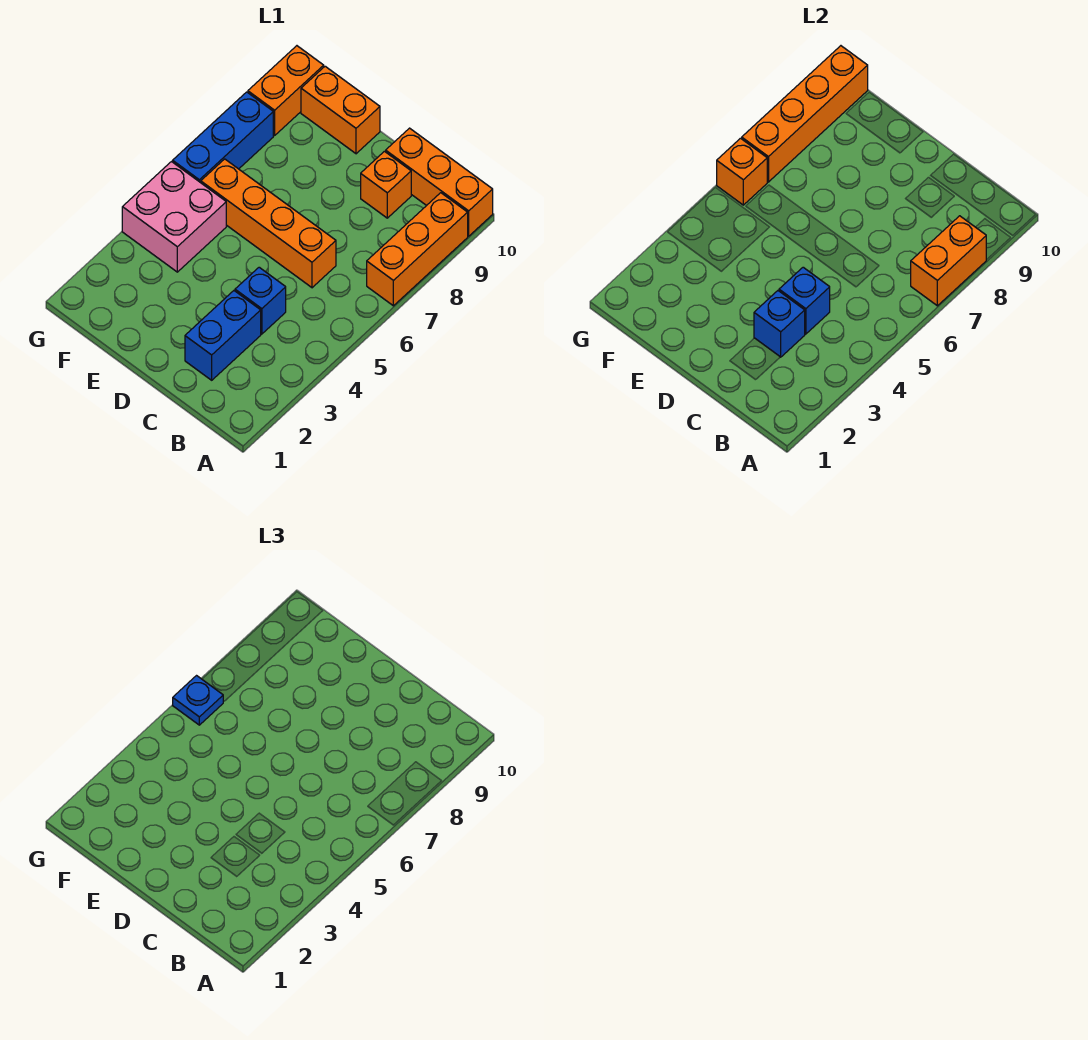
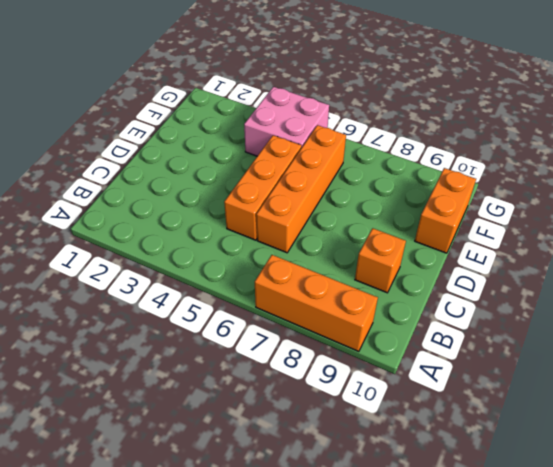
orange 1x3 brick [224,135,302,240] -> orange 1x3 brick moved to [386,128,493,236]
none -> blue 1x2 brick [185,291,261,380]
none -> blue 1x1 brick [235,267,286,334]
none -> blue 1x3 brick [173,92,273,183]

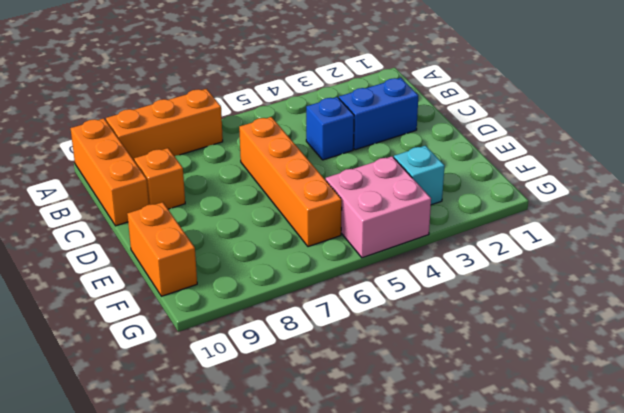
cyan 1x1 brick [394,146,445,205] -> none
none -> blue 1x3 brick [173,92,273,183]
none -> orange 1x2 brick [248,46,324,135]
none -> orange 1x2 brick [911,216,986,306]

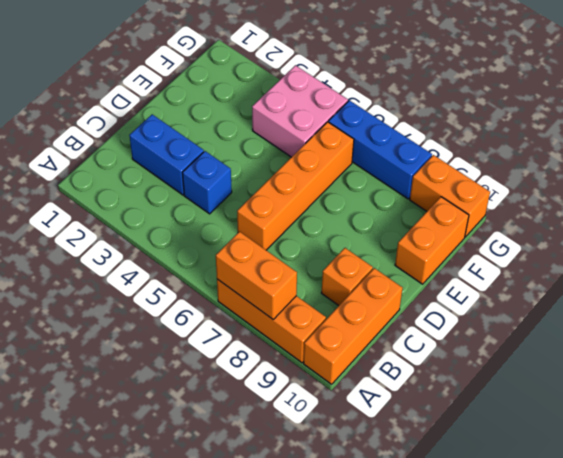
none -> blue 1x1 brick [754,291,805,357]
none -> blue 1x1 brick [779,267,830,334]
none -> orange 1x1 brick [717,138,767,205]

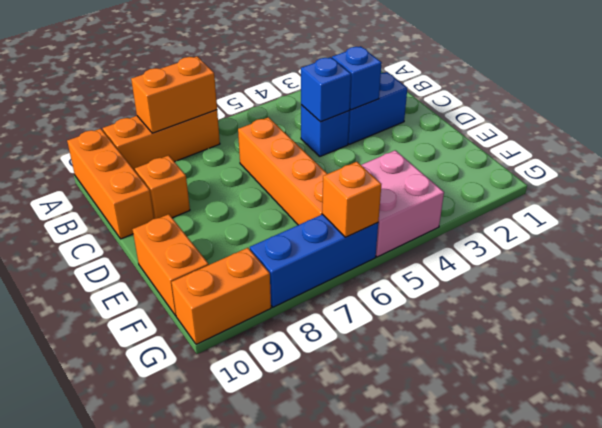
none -> orange 1x4 brick [742,46,868,182]
none -> blue 1x1 plate [173,676,223,725]

